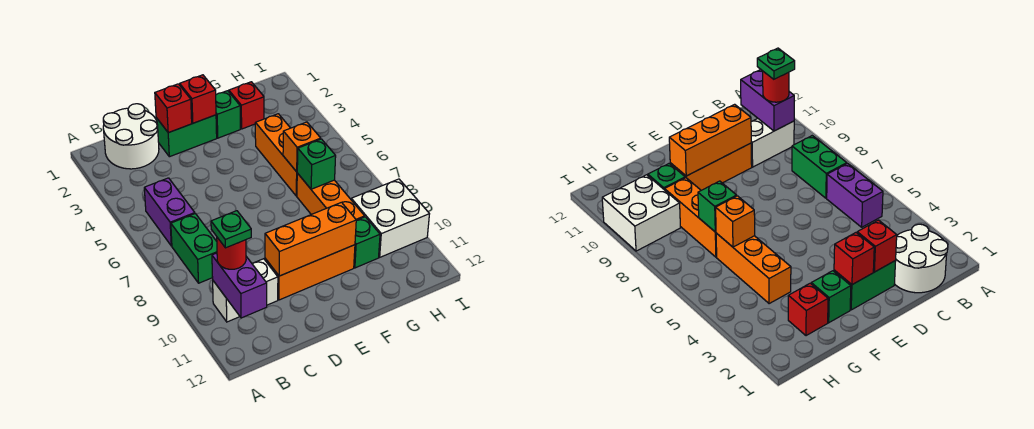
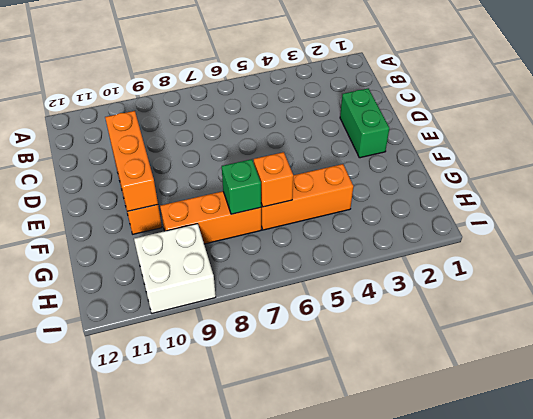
none -> white 2x2 round brick [103,104,159,169]
none -> purple 1x2 brick [144,178,195,246]
none -> green 1x2 brick [171,214,217,283]

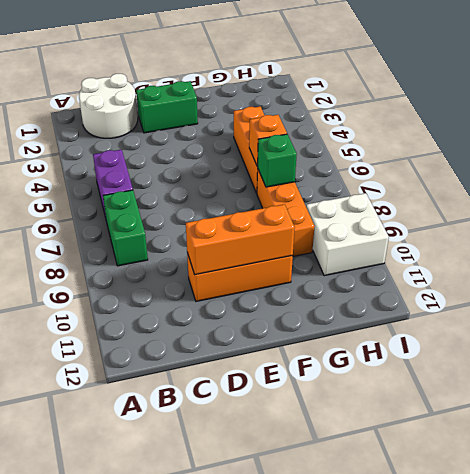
none -> white 1x2 brick [213,259,278,322]
none -> green 1x1 brick [216,91,240,138]
none -> red 1x1 brick [229,82,264,129]

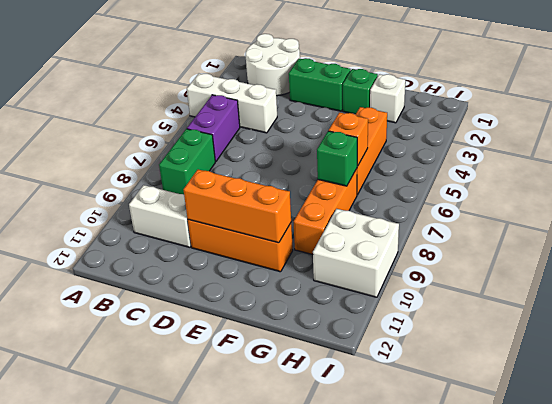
white 1x3 brick [187,74,277,133] -> none
white 1x1 brick [370,74,405,123] -> red 1x1 brick [229,82,264,129]
none -> green 1x1 brick [354,217,380,268]
none -> purple 1x2 brick [212,253,267,318]
none -> red 1x1 brick [155,84,192,133]

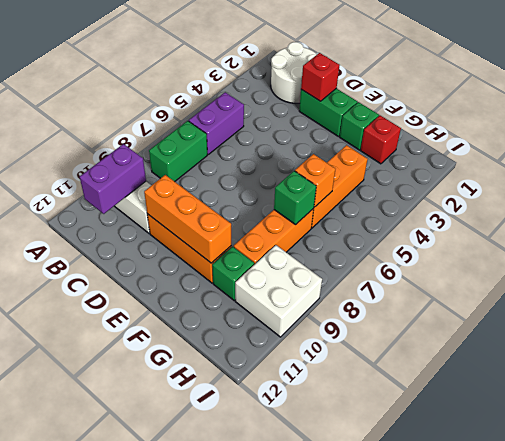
none -> red 1x1 brick [180,75,216,123]
none -> red 1x1 round brick [217,238,246,269]
none -> green 1x1 plate [211,211,251,248]

